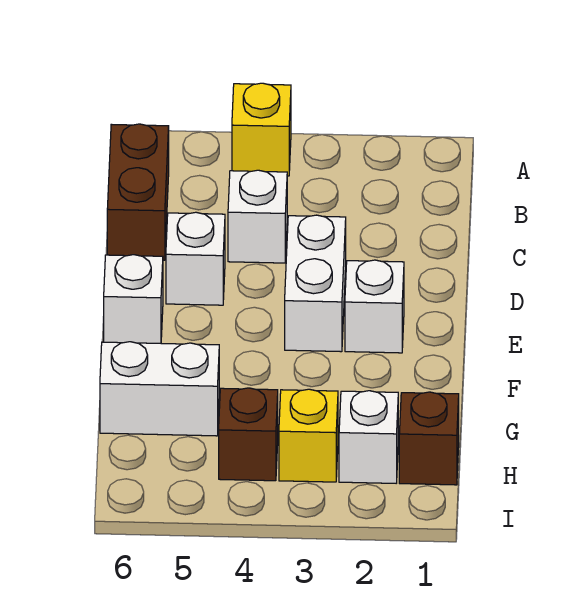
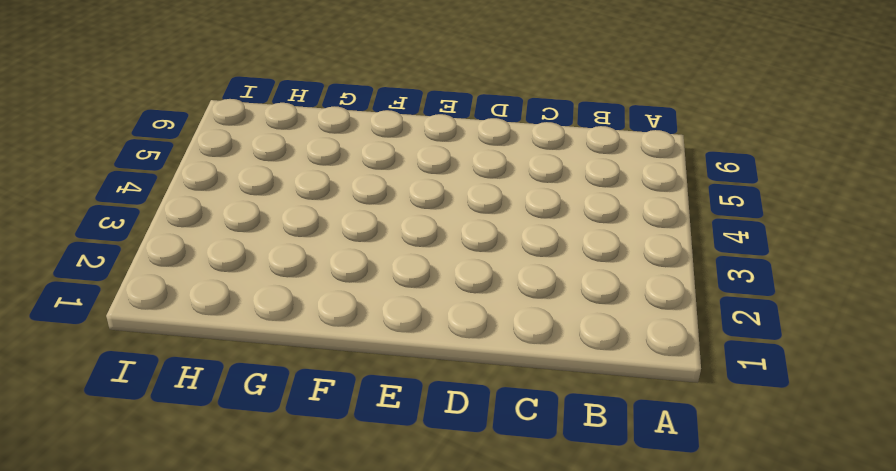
none -> yellow 1x1 brick [232,83,291,176]
none -> brown 1x2 brick [107,124,169,260]
none -> white 1x1 brick [228,170,287,263]

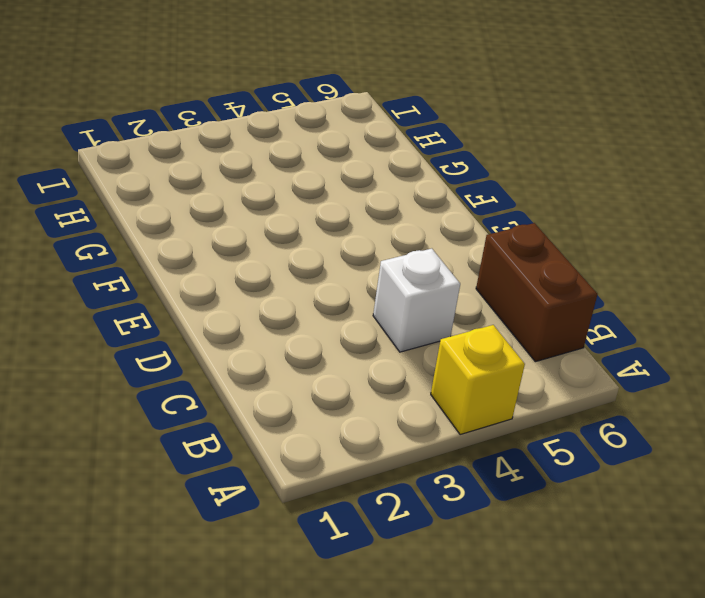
none -> white 1x2 brick [285,215,346,352]
none -> white 1x1 brick [166,212,225,305]
none -> white 1x1 brick [345,260,404,353]

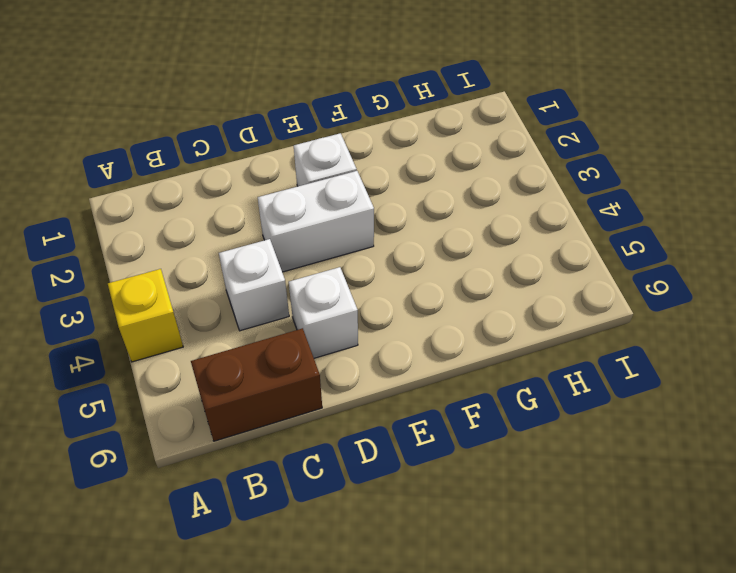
none -> white 1x1 brick [104,255,163,343]
none -> white 1x2 brick [100,342,219,436]
none -> brown 1x1 brick [399,392,459,485]

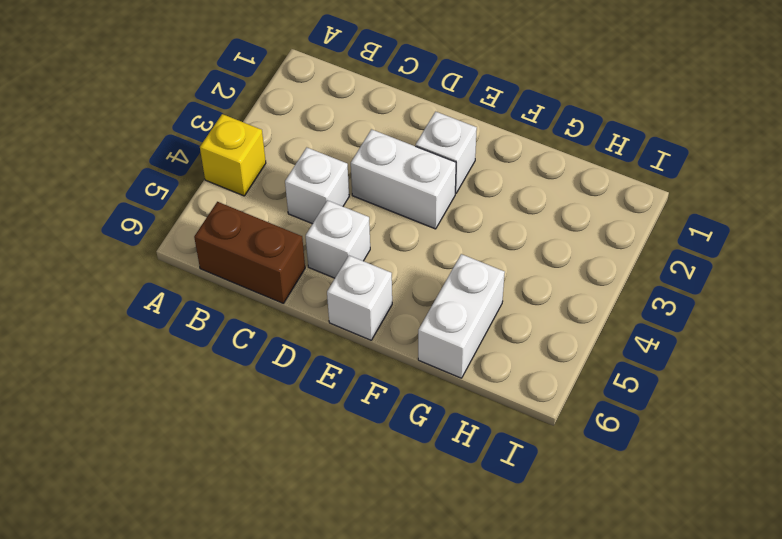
none -> brown 1x1 brick [399,392,459,485]
none -> white 1x1 brick [339,391,398,483]
none -> yellow 1x1 brick [279,389,338,482]

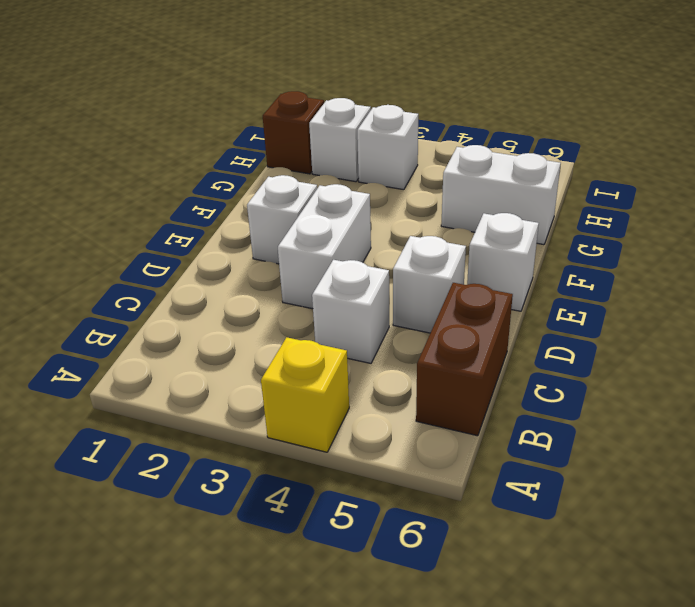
white 1x1 brick [357,105,418,190] -> yellow 1x1 brick [279,389,338,482]
none -> brown 1x1 brick [219,388,278,481]

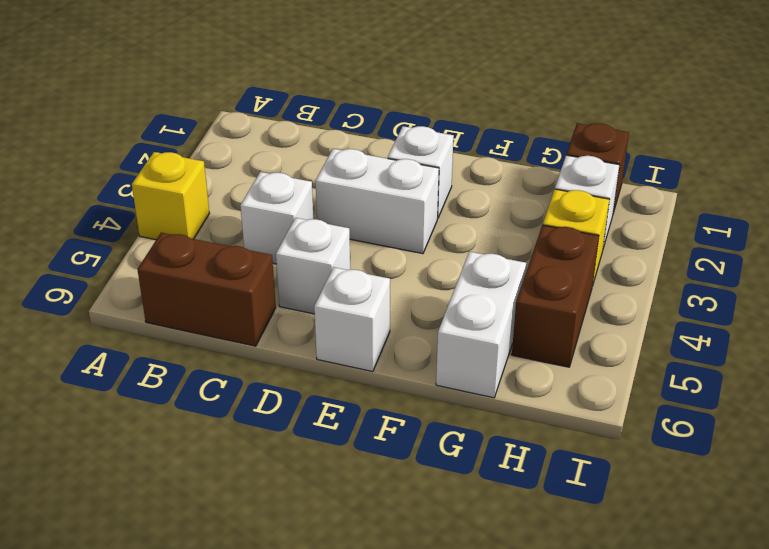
brown 1x2 brick [512,225,599,367] -> brown 1x1 brick [219,388,278,481]

